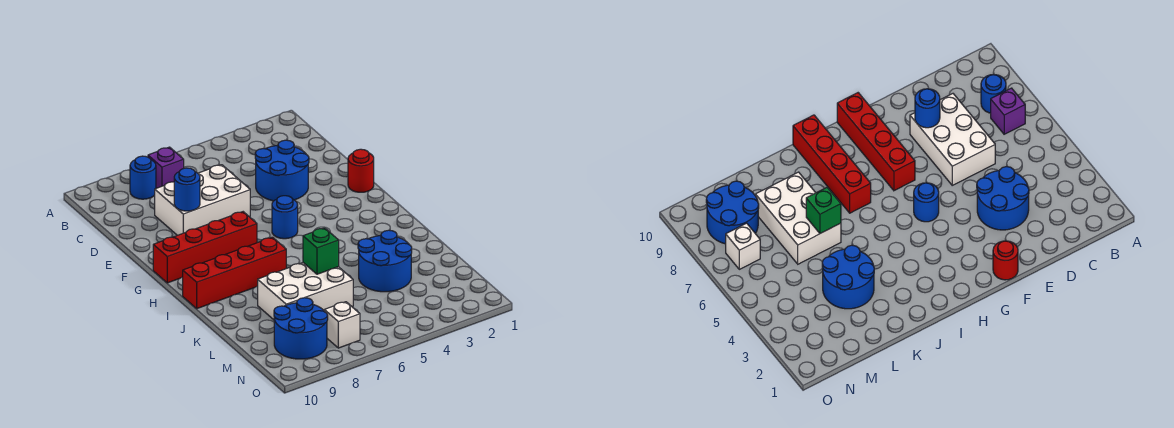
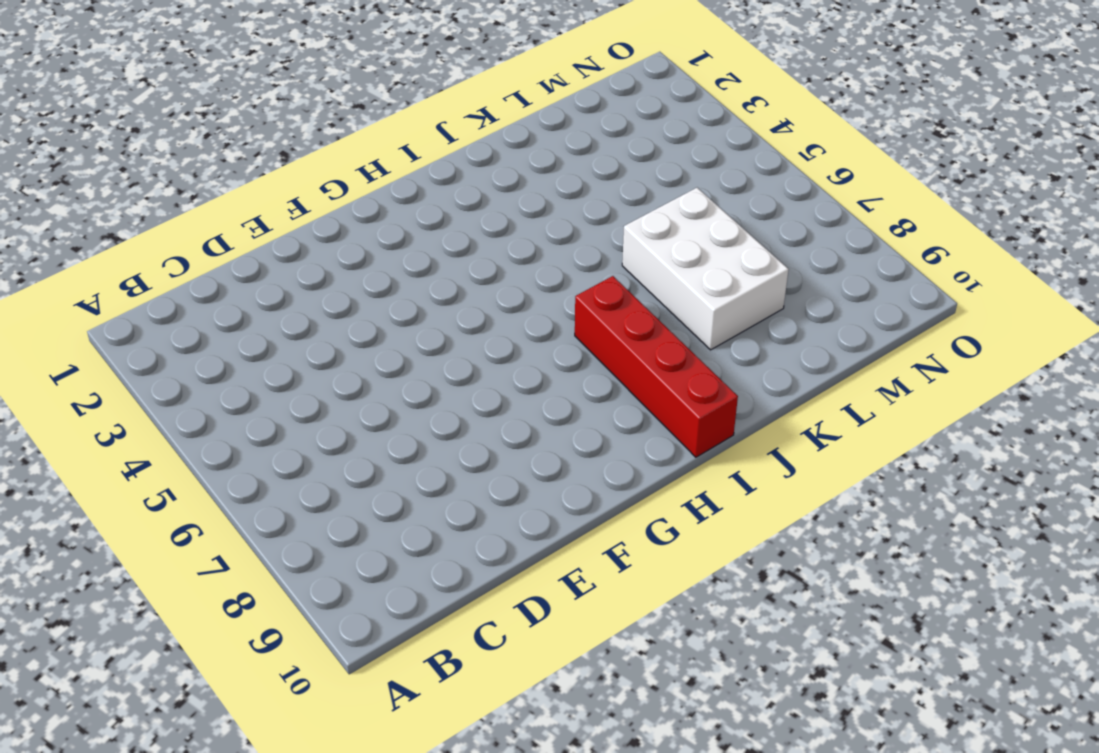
none -> purple 1x1 brick [148,147,184,188]
none -> blue 1x1 round brick [130,156,156,199]
none -> blue 2x2 round brick [255,140,309,201]

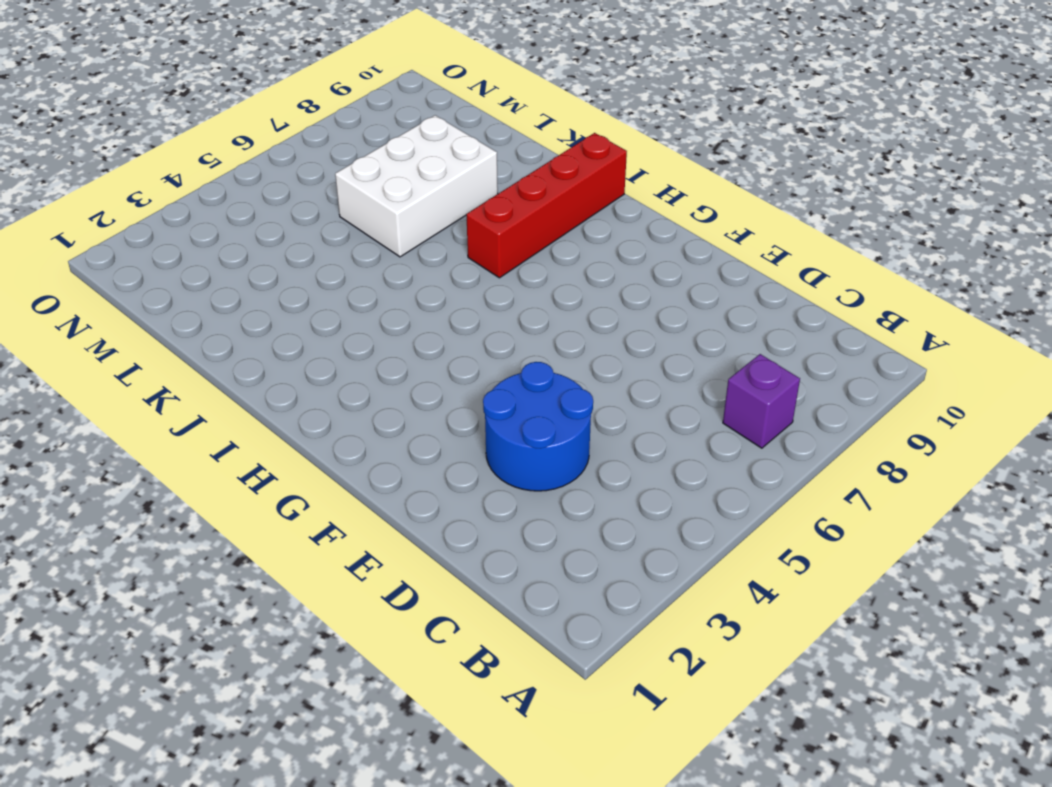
none -> blue 1x1 round brick [130,156,156,199]
none -> white 2x3 brick [155,165,250,235]
none -> red 1x1 round brick [348,149,374,192]

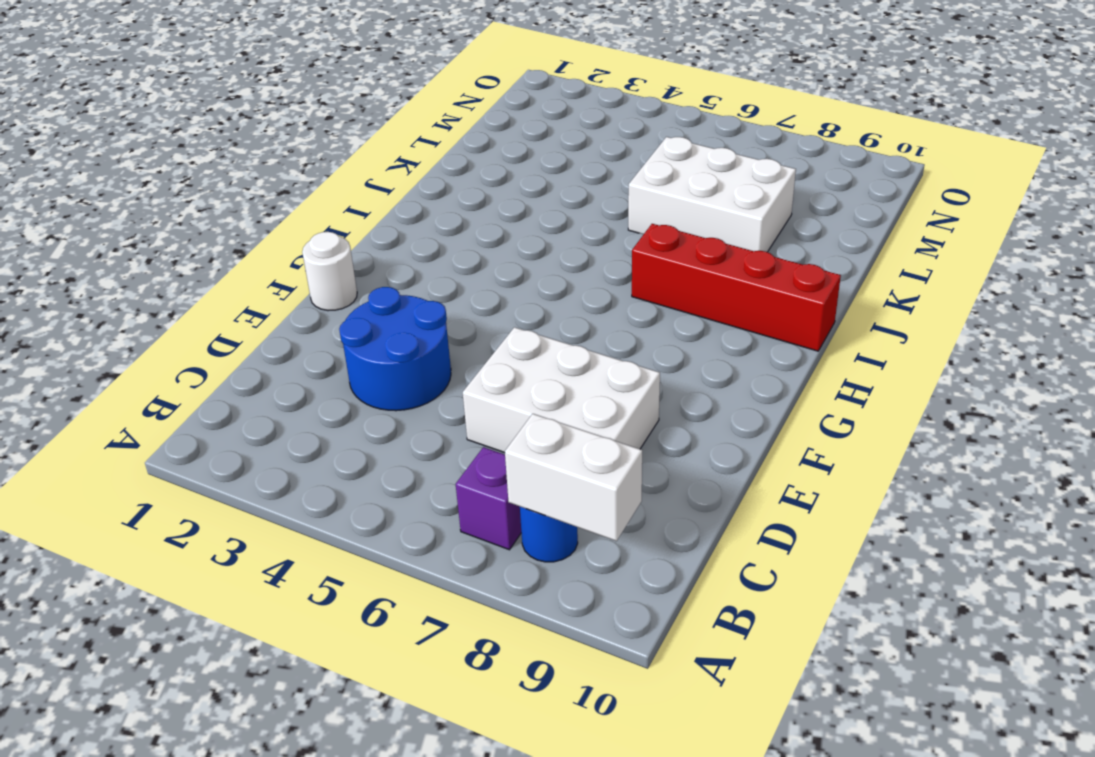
white 1x2 brick [505,414,642,541] -> none
white 1x1 round brick [302,232,357,311] -> red 1x1 round brick [348,149,374,192]
none -> blue 1x1 round brick [272,196,298,239]
none -> red 1x4 brick [153,212,257,283]
none -> blue 2x2 round brick [358,230,412,292]

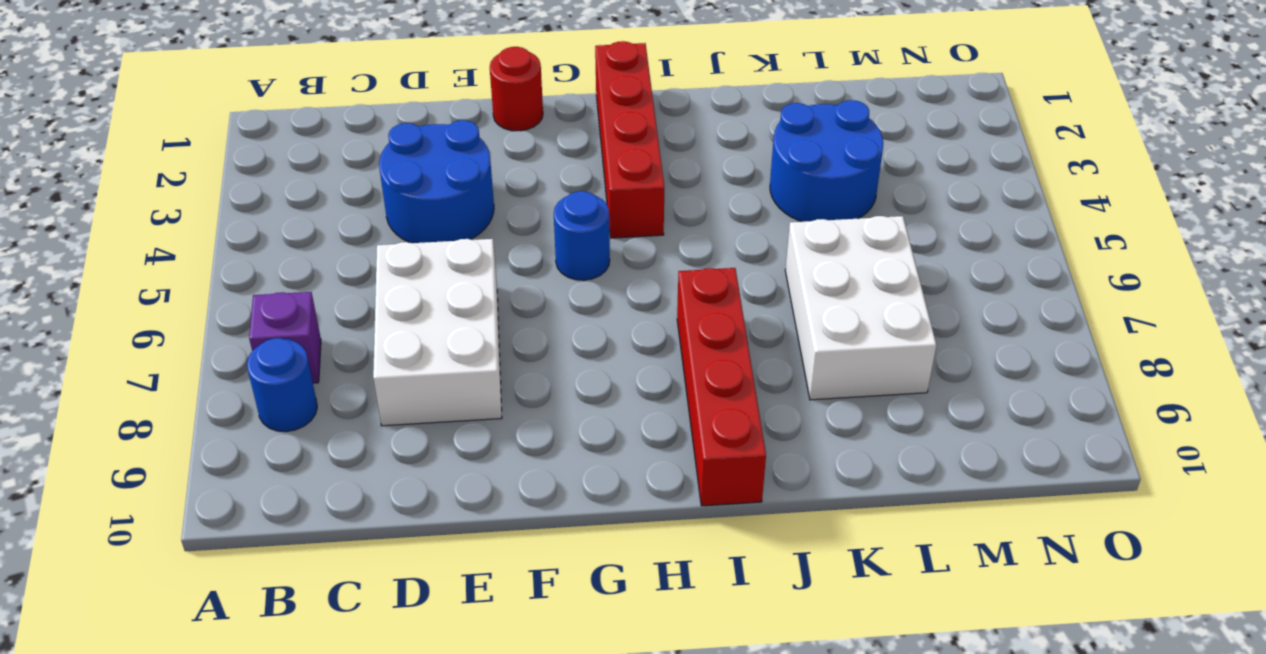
red 1x4 brick [595,41,664,238] -> red 1x4 brick moved to [153,212,257,283]
none -> blue 2x2 round brick [274,298,328,359]
none -> white 1x1 brick [324,302,360,348]
none -> blue 1x1 round brick [174,168,200,211]

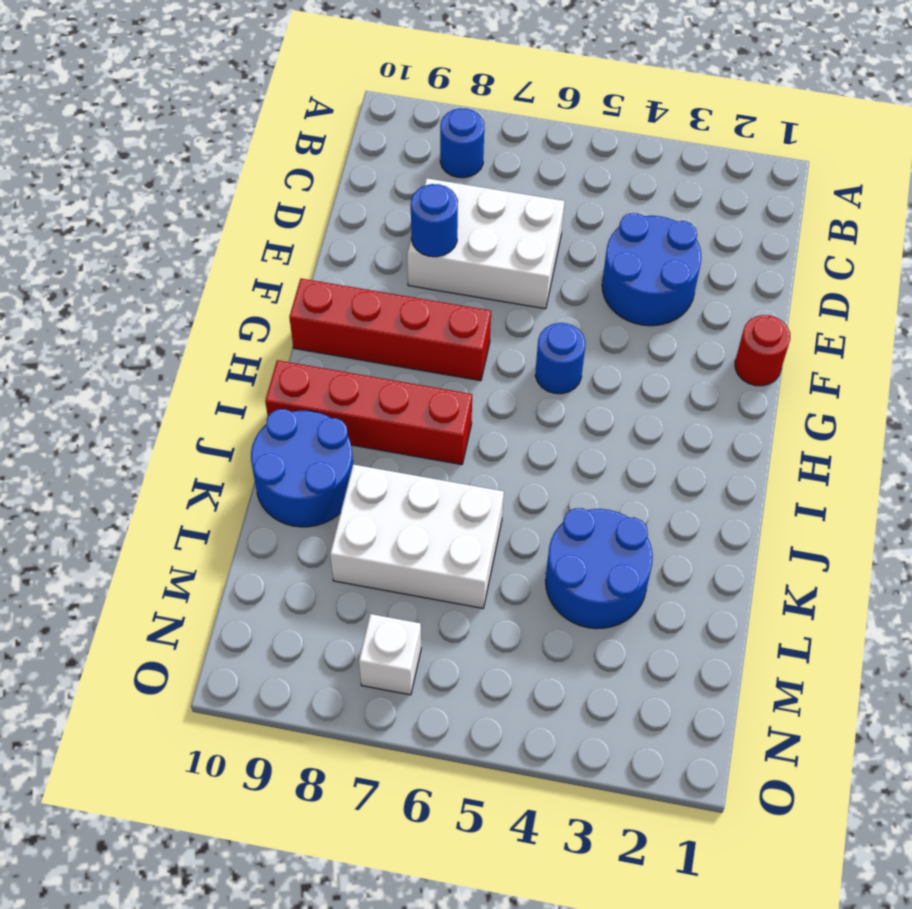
blue 2x2 round brick [251,409,353,527] -> blue 2x2 round brick moved to [274,298,328,359]
none -> purple 1x1 brick [148,147,184,188]
none -> green 1x1 brick [303,228,339,274]

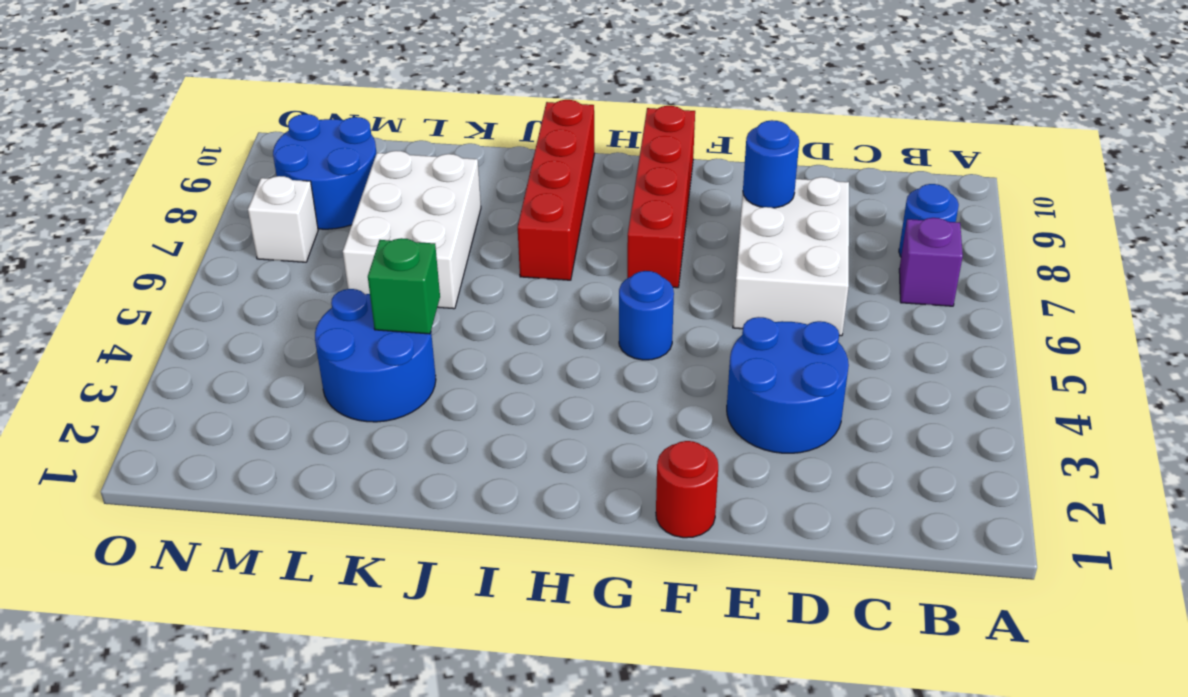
green 1x1 brick [368,238,440,334] -> green 1x1 brick moved to [303,228,339,274]

